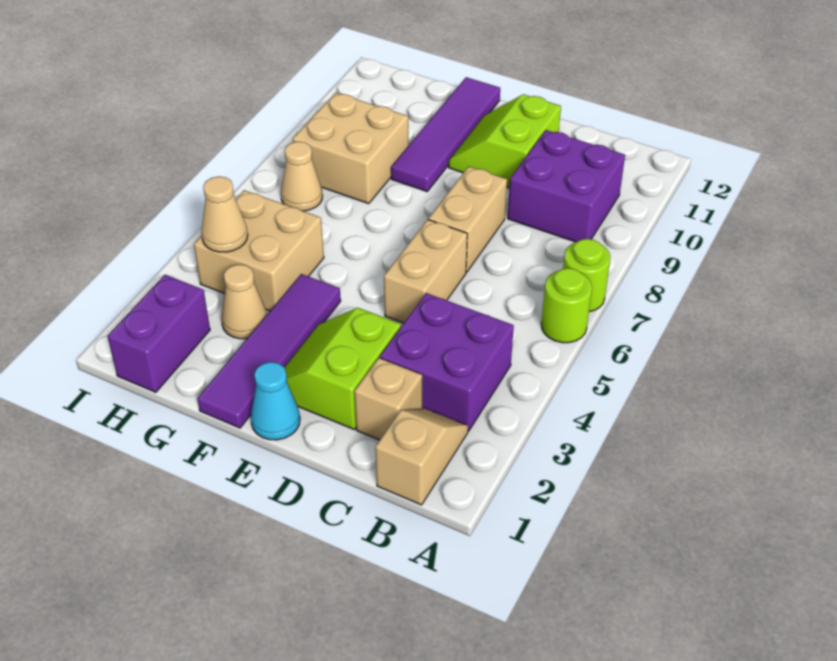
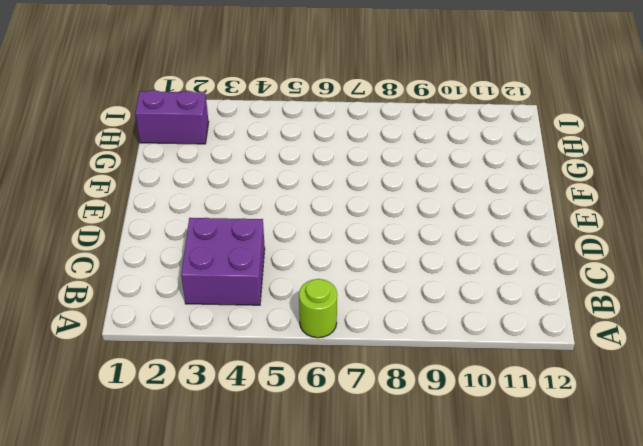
none -> lime 1x1 round brick [563,239,610,312]
none -> tan 1x2 slope [375,408,468,505]
none -> purple 2x2 brick [508,130,625,242]

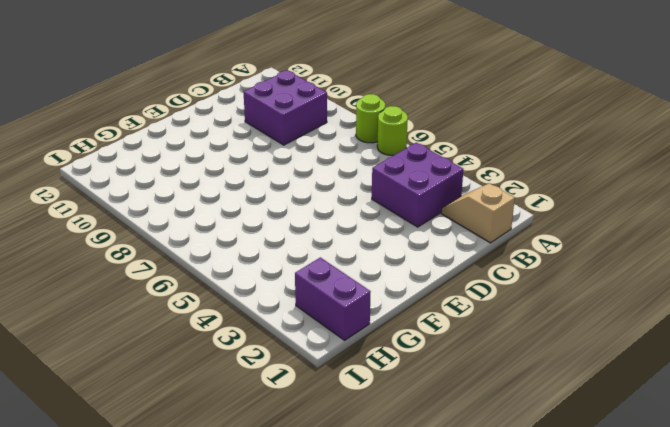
none -> tan 1x1 brick [354,358,422,440]
none -> lime 2x2 slope [284,308,401,429]
none -> tan 1x2 brick [384,220,467,323]

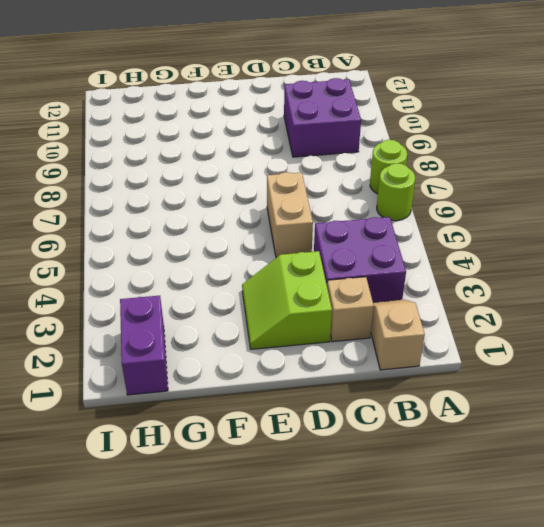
none -> tan 1x2 brick [428,167,507,272]
none -> lime 2x2 slope [449,94,561,188]
none -> cyan 1x1 cone [251,362,300,440]

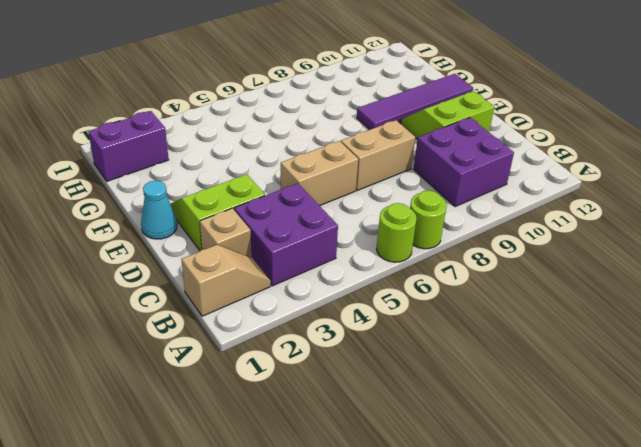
none -> purple 1x4 tile [197,274,341,428]
none -> tan 1x1 cone [221,264,267,339]
none -> tan 2x2 brick [194,190,324,311]

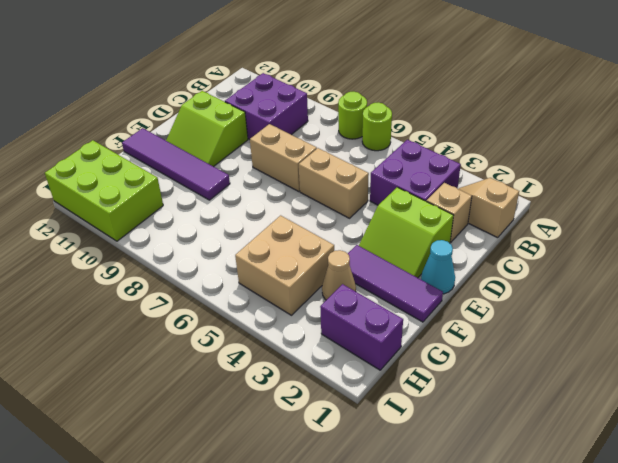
purple 1x3 tile [348,245,443,322] -> purple 1x4 tile [197,274,341,428]
lime 2x3 brick [45,140,163,241] -> none
none -> tan 2x2 brick [293,93,408,204]
none -> tan 1x1 cone [281,142,323,211]
none -> tan 1x1 cone [201,176,248,252]

